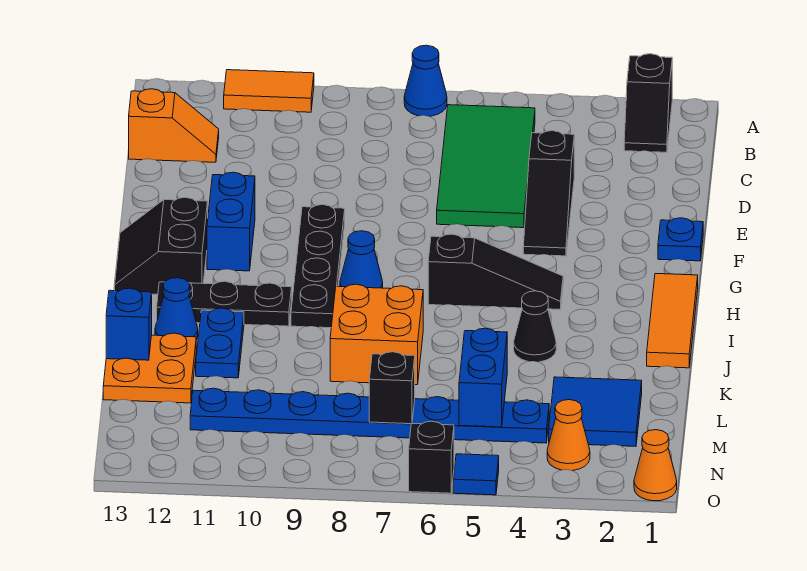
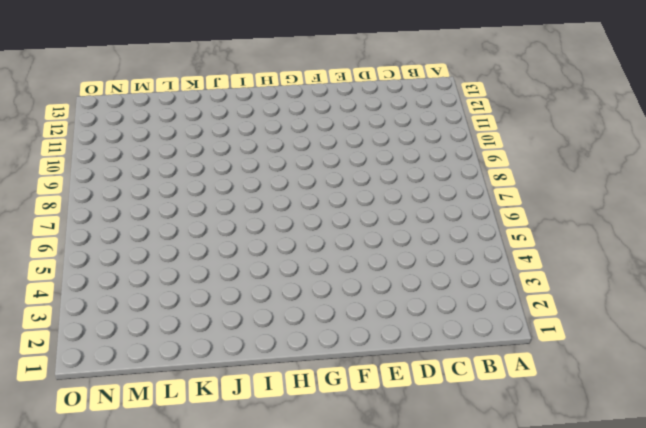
none -> black 1x2 slope [624,54,672,152]
none -> blue 1x1 cone [404,45,447,116]
none -> orange 1x2 tile [224,70,314,112]

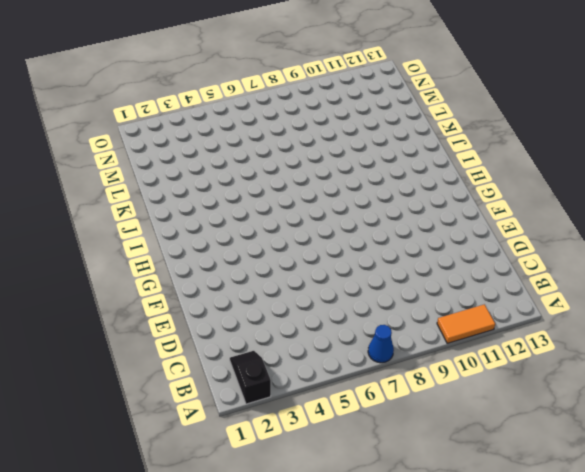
none -> green 2x4 tile [437,105,535,228]
none -> orange 1x2 slope [129,89,219,162]
none -> black 1x3 slope [523,131,574,256]

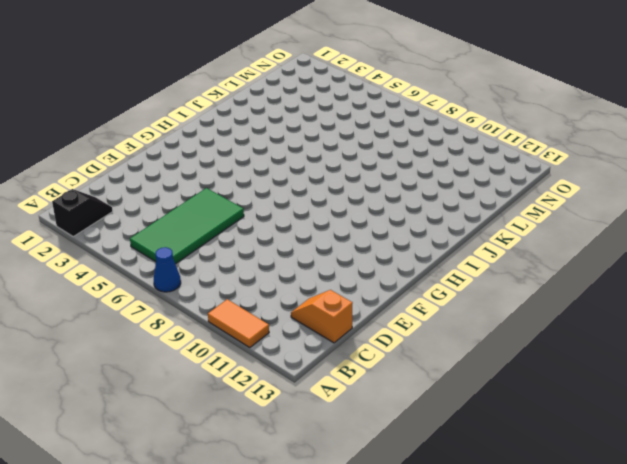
none -> black 1x3 slope [523,131,574,256]
none -> blue 1x1 plate [658,218,703,261]
none -> black 1x4 plate [291,205,345,328]

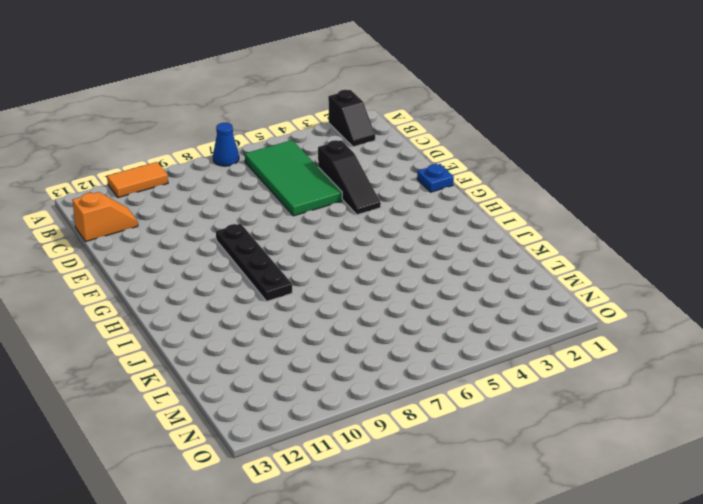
none -> blue 1x2 brick [207,172,255,271]
none -> black 2x2 slope [115,197,208,294]
none -> orange 1x3 tile [647,274,698,368]

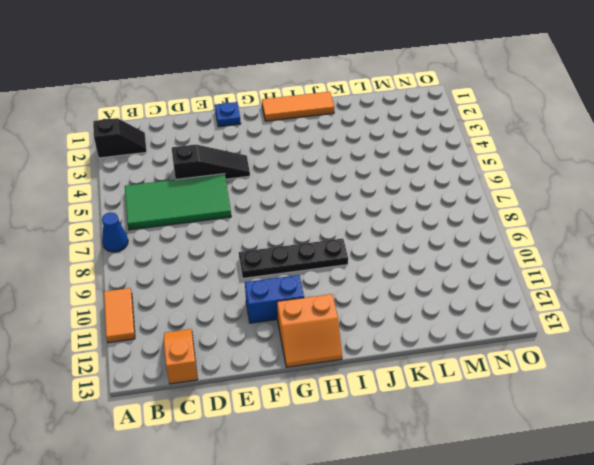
orange 2x2 slope [277,294,342,367] -> black 2x2 slope [115,197,208,294]
none -> black 1x3 slope [428,234,563,309]
none -> blue 1x1 cone [340,231,383,288]
none -> black 1x3 plate [157,281,292,326]

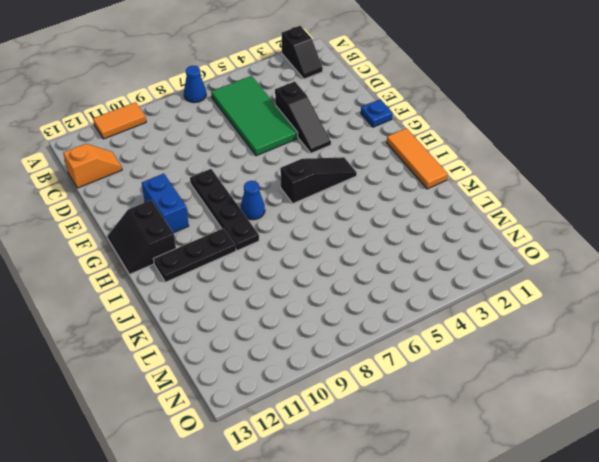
none -> black 1x1 cone [514,291,556,362]
none -> orange 2x2 brick [330,284,423,385]
none -> blue 1x2 plate [196,308,244,378]

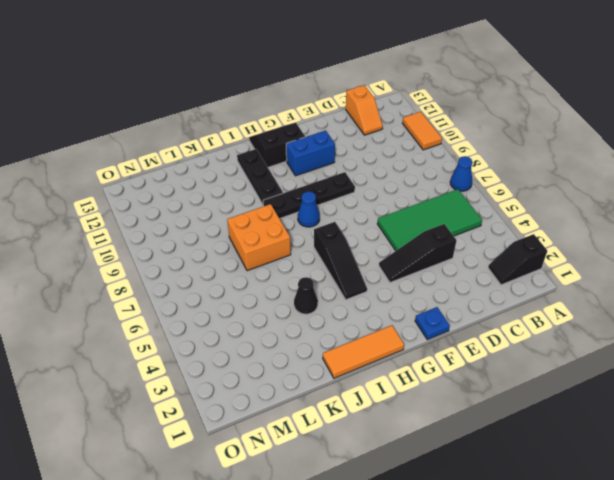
none -> blue 1x2 plate [196,308,244,378]
none -> blue 1x1 cone [155,278,198,340]
none -> orange 2x2 plate [103,333,196,403]

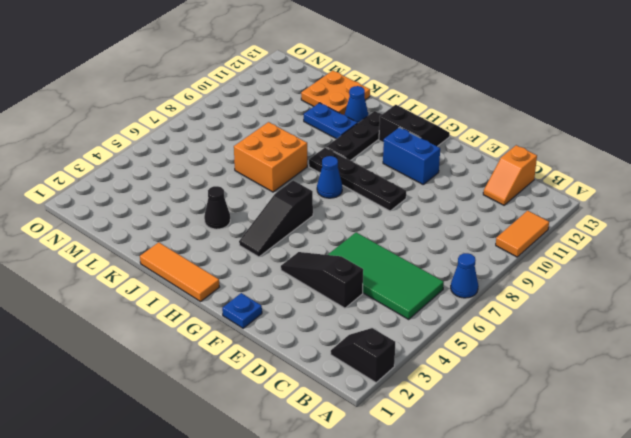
none -> blue 2x2 tile [549,377,642,446]
none -> blue 1x8 plate [190,388,549,443]
none -> orange 1x1 cone [547,400,590,471]

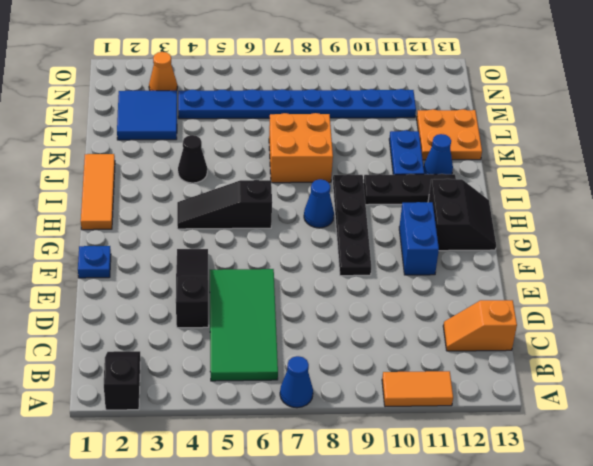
none -> orange 1x1 cone [634,430,677,501]
none -> blue 1x1 tile [453,454,499,495]
none -> black 1x1 brick [409,421,454,493]

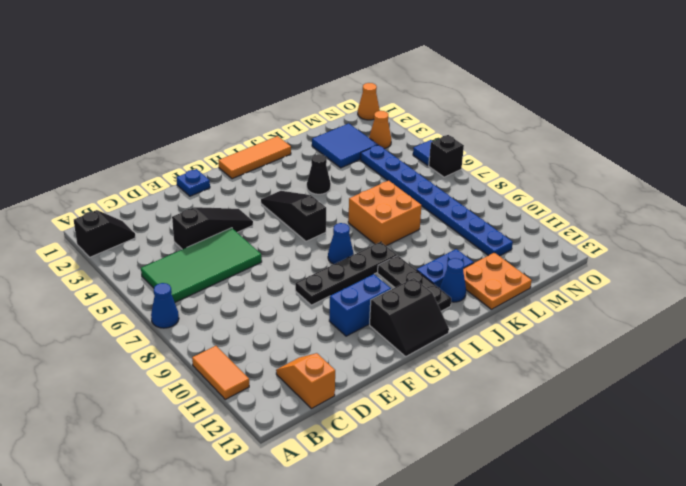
none -> blue 1x1 brick [106,288,152,360]
none -> blue 1x2 brick [459,328,507,427]
none -> black 1x1 brick [369,352,415,424]

